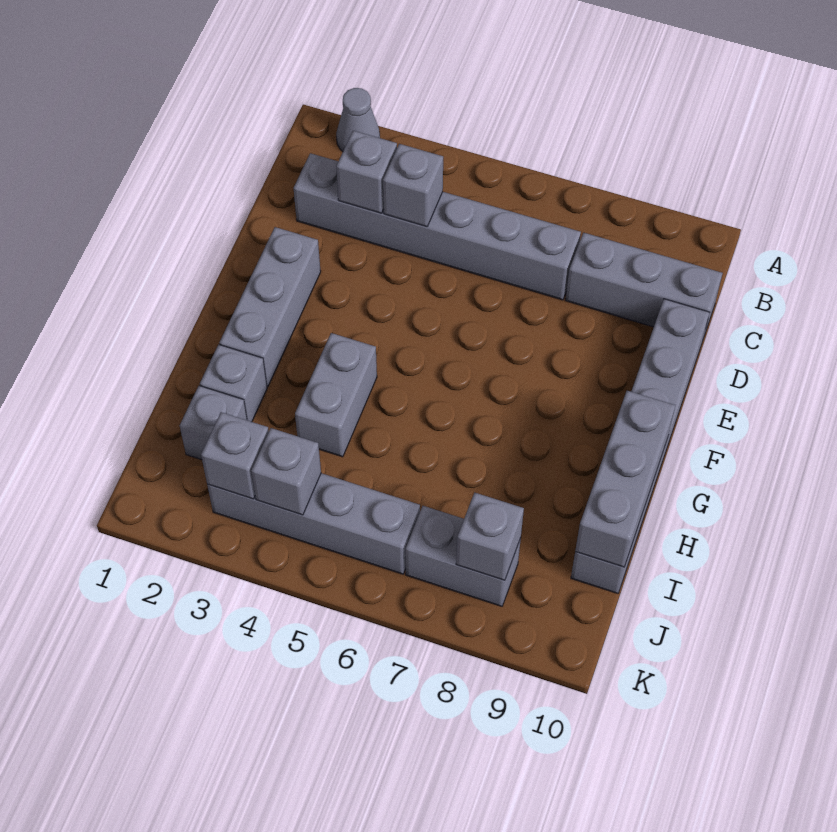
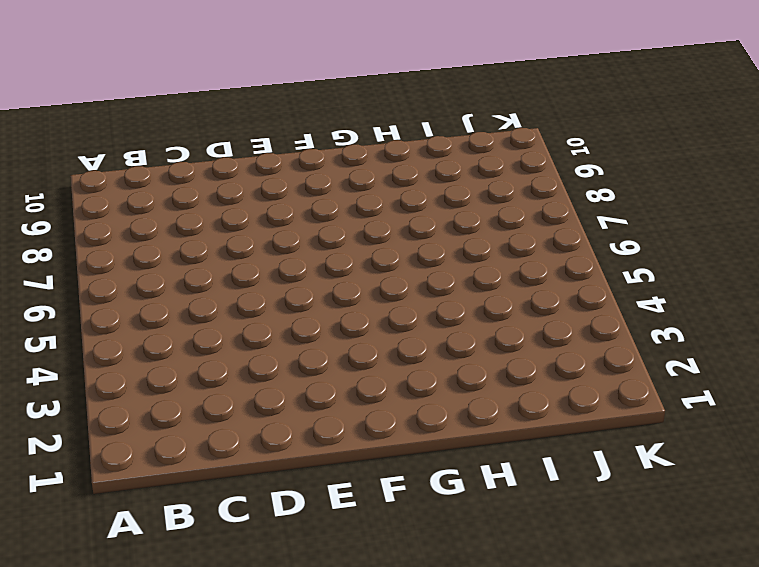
none -> grey 1x1 cone [336,88,380,151]
none -> grey 1x6 brick [294,153,581,300]
none -> grey 1x3 brick [565,233,723,338]

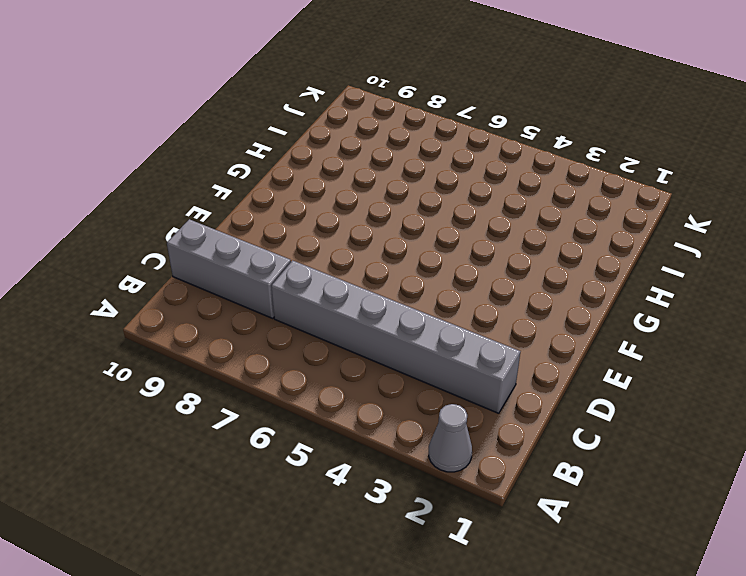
none -> grey 1x6 brick [571,299,710,593]
none -> grey 1x3 brick [219,227,321,386]
none -> grey 1x2 brick [295,333,377,457]

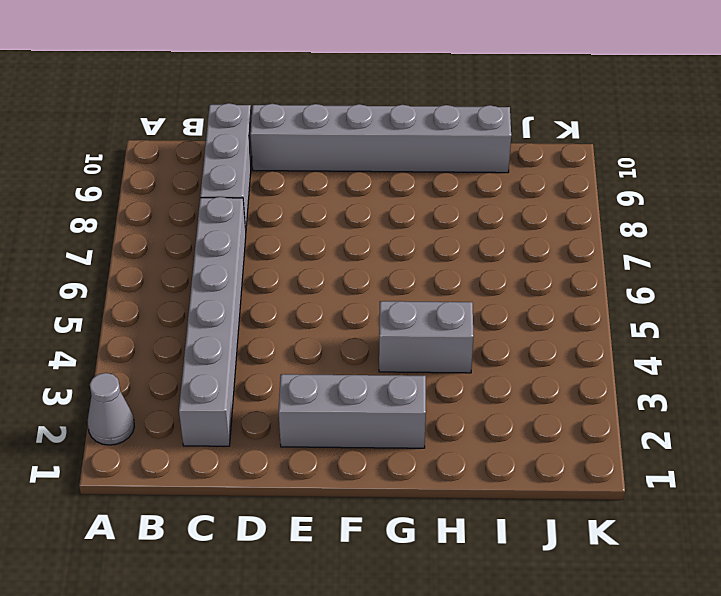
none -> grey 1x1 brick [200,345,267,422]
none -> grey 1x1 brick [180,386,247,460]
none -> grey 1x4 brick [207,473,420,574]

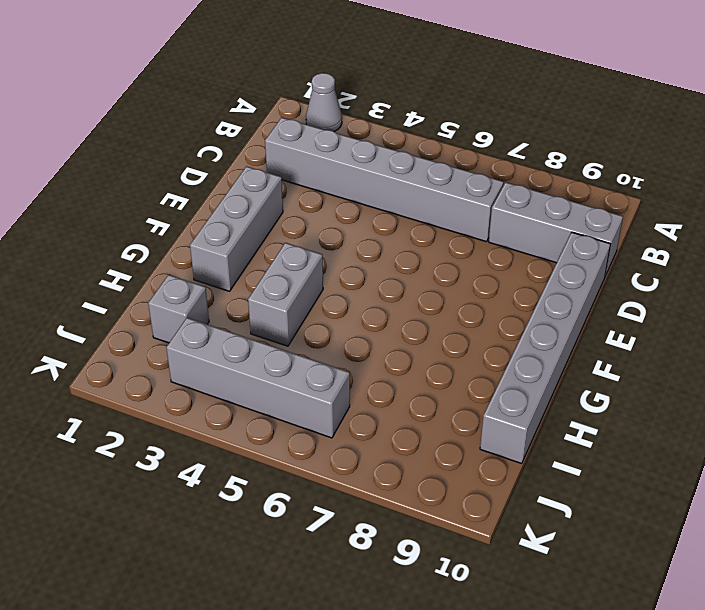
none -> grey 1x1 brick [200,345,267,422]
none -> grey 1x2 brick [405,506,521,606]
none -> grey 1x1 brick [336,131,397,213]

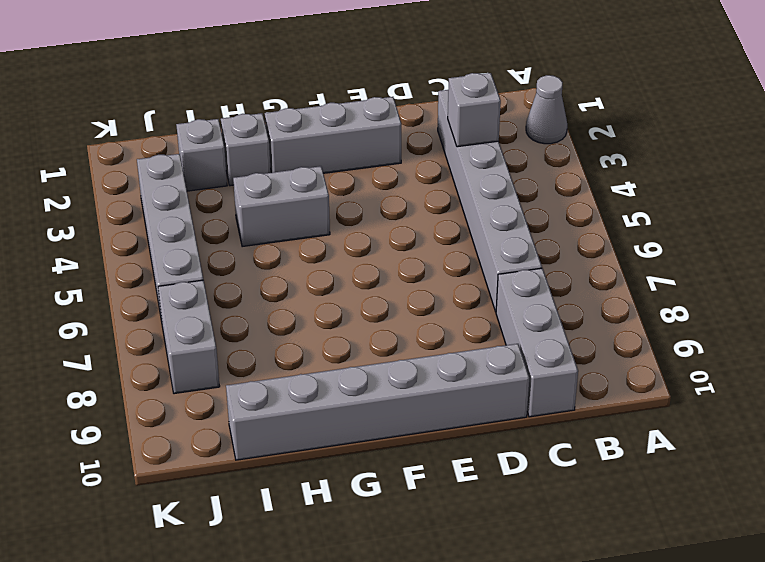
none -> grey 1x1 brick [383,144,443,227]
none -> grey 1x3 brick [575,391,675,567]
none -> grey 1x1 brick [201,412,269,499]

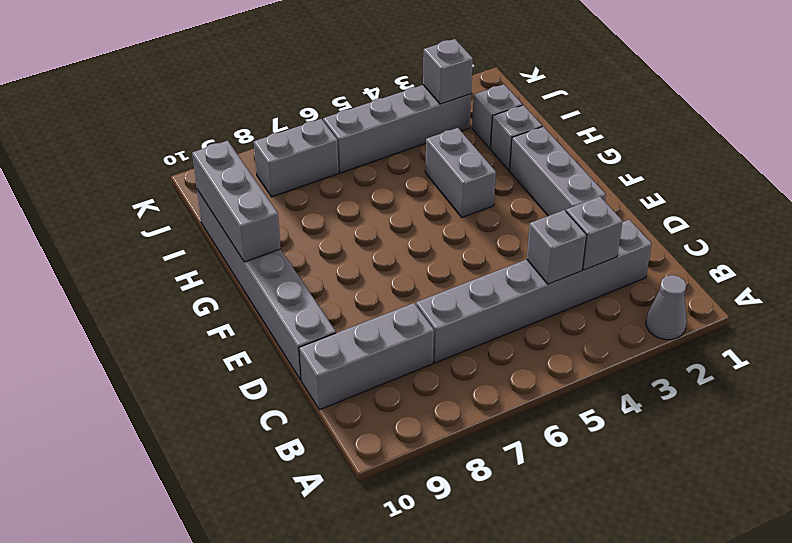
none -> grey 1x1 brick [251,428,321,515]
none -> grey 1x1 brick [456,493,524,580]

